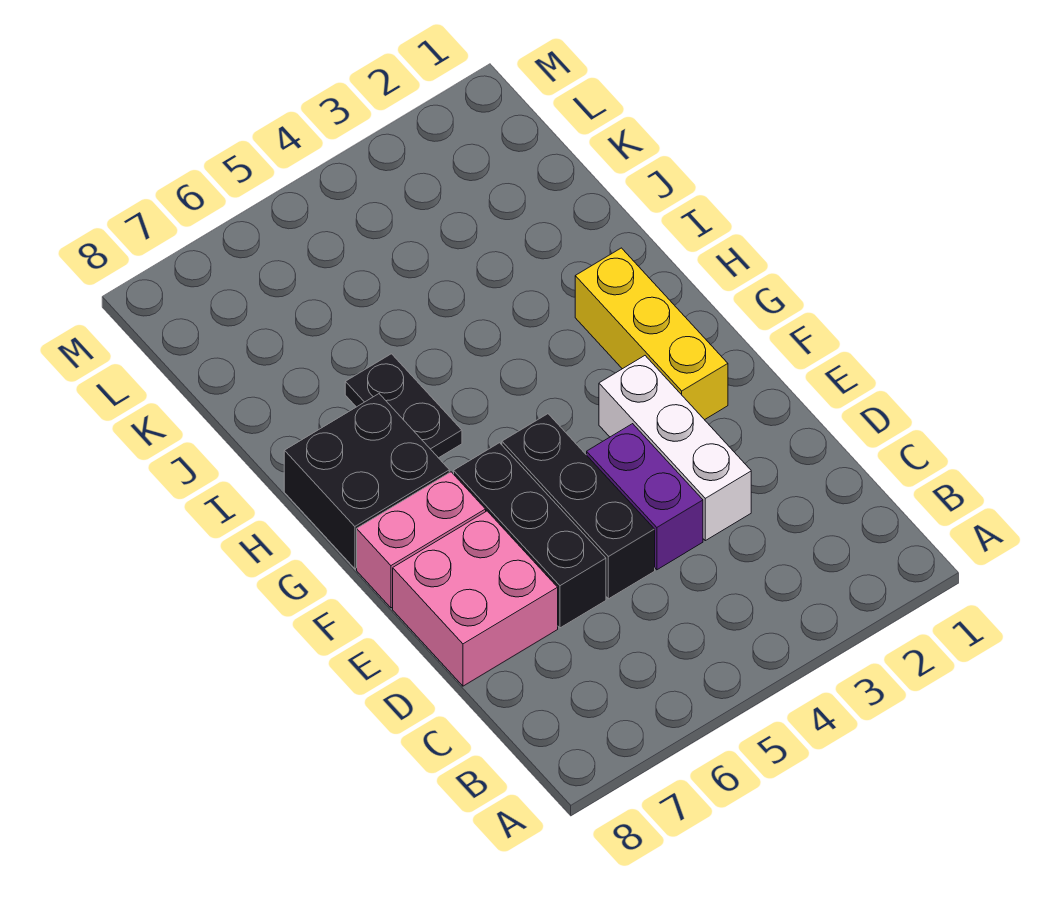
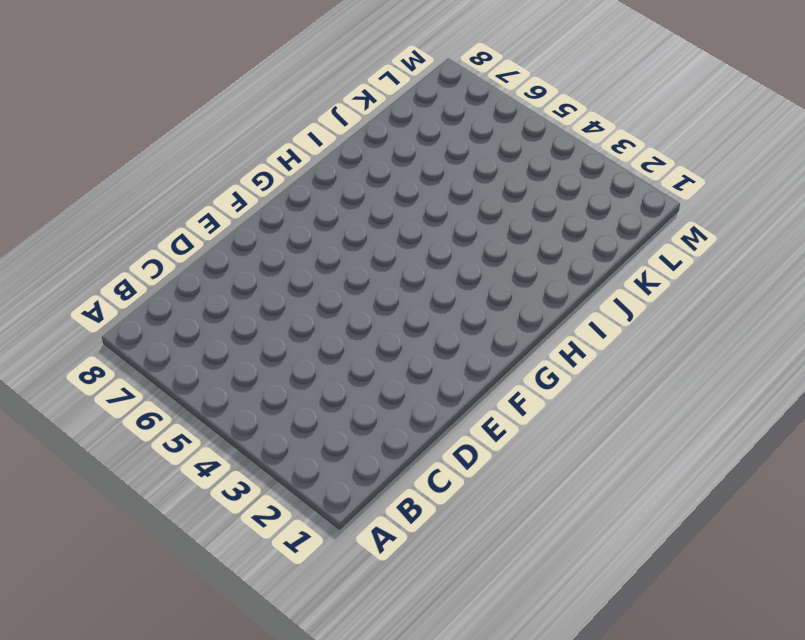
none -> white 1x3 brick [599,356,751,541]
none -> purple 1x2 brick [587,424,703,570]

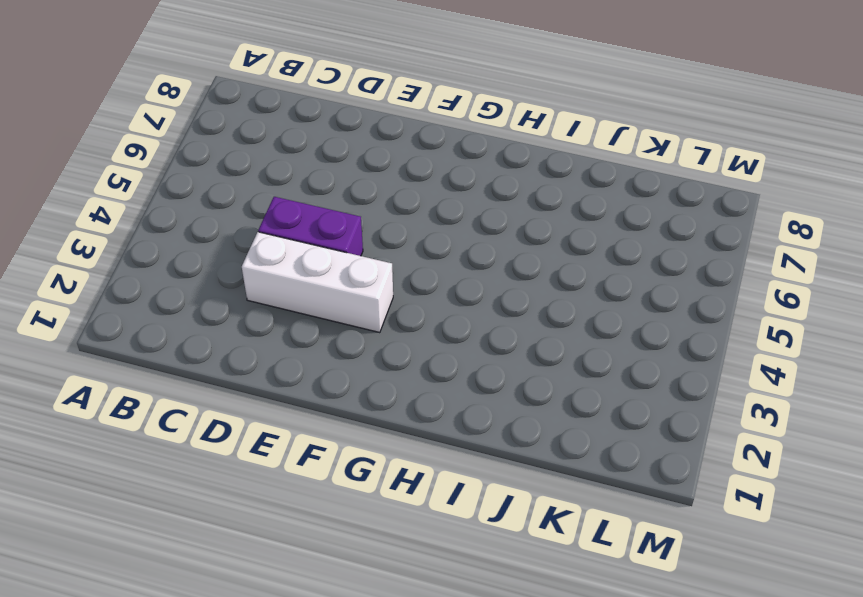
none -> black 1x3 brick [502,414,655,599]
none -> black 1x3 brick [454,443,606,628]

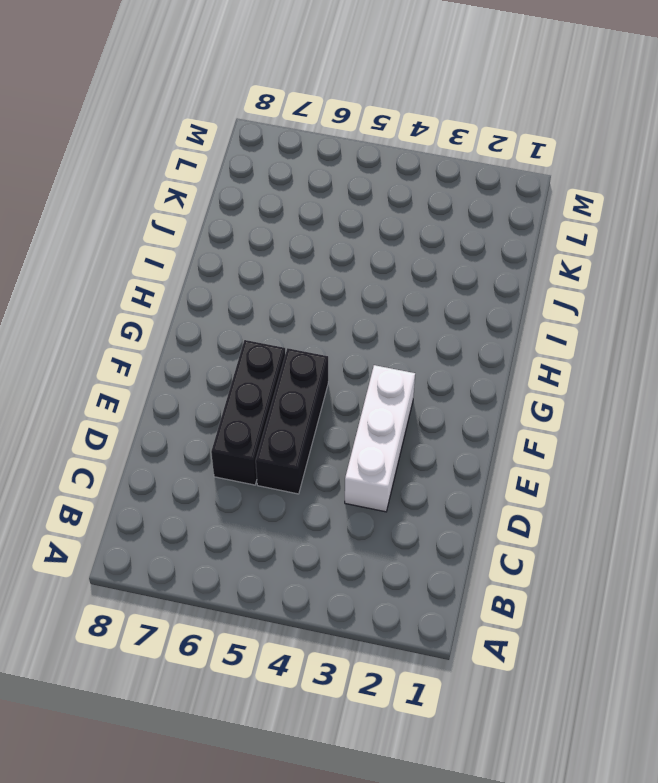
none -> purple 1x2 brick [587,424,703,570]
none -> pink 2x2 brick [393,511,558,686]

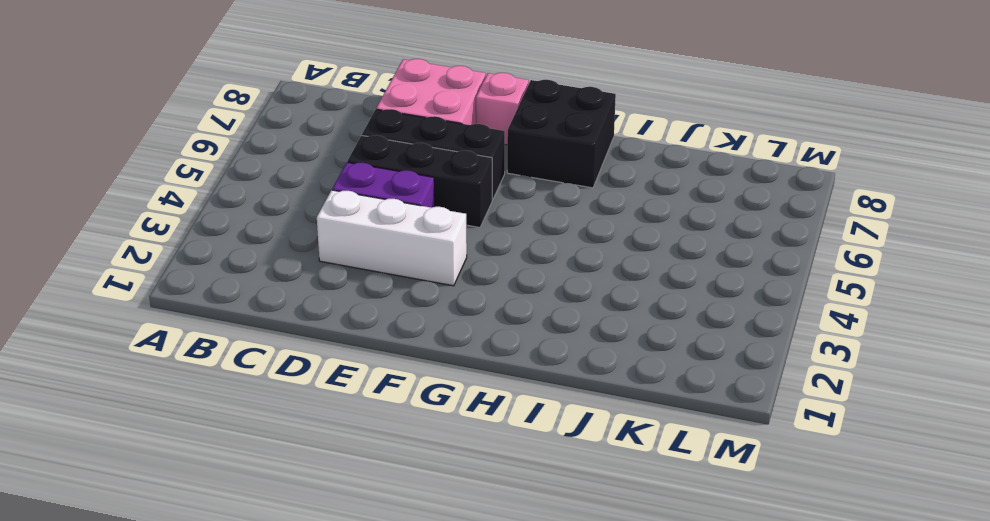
pink 1x1 brick [476,73,529,145] -> pink 1x2 brick [357,472,486,608]
none -> yellow 1x3 brick [575,248,728,420]
none -> black 1x2 plate [345,354,462,458]

